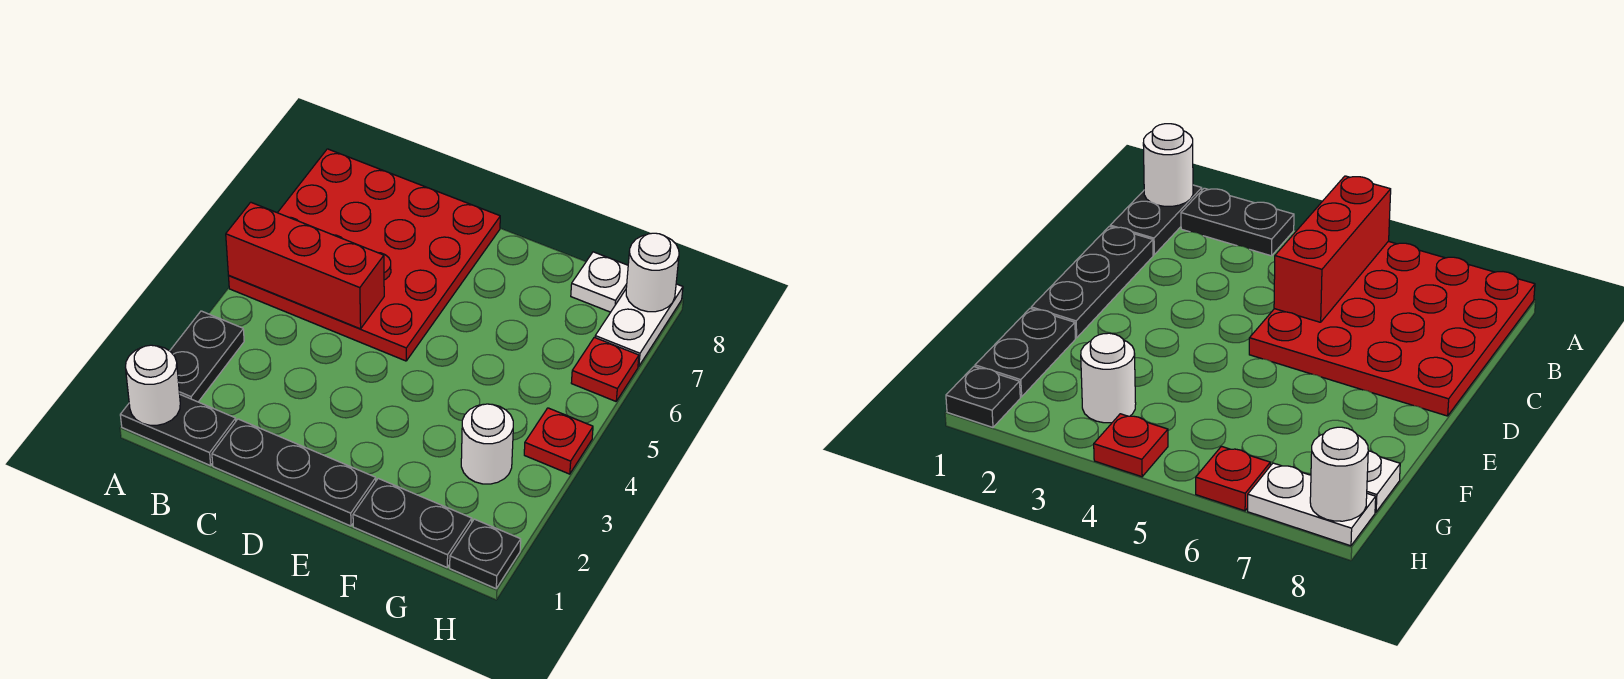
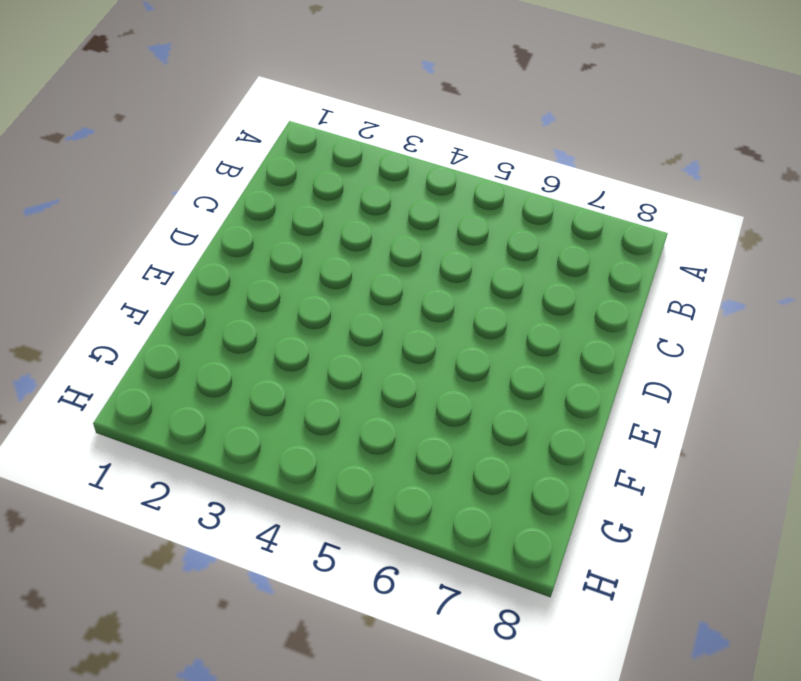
none -> black 1x2 plate [120,395,236,466]
none -> black 1x2 plate [170,311,244,402]
none -> red 4x4 plate [229,149,500,361]

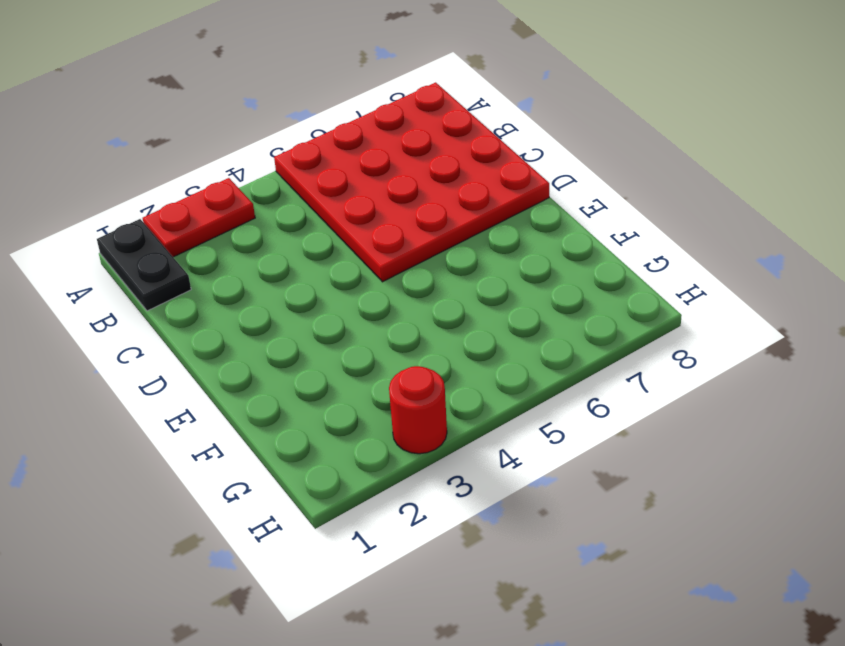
red 1x2 plate [143,178,255,257] -> black 1x2 plate [170,311,244,402]
red 1x1 round brick [389,366,447,454] -> none
none -> black 1x3 plate [212,419,376,526]
none -> black 1x2 plate [353,479,472,567]
none -> white 1x1 round brick [461,404,513,484]

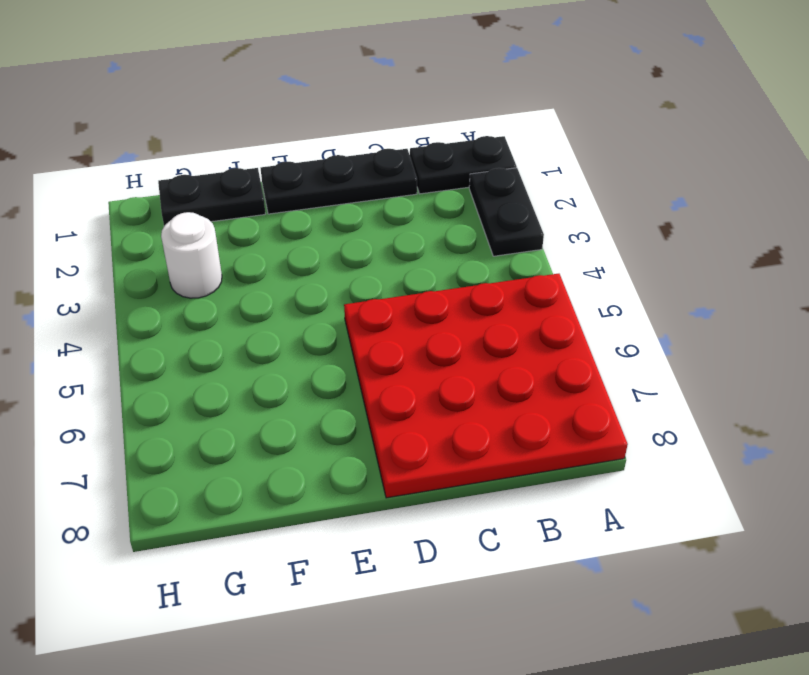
none -> white 1x1 plate [571,252,628,312]
none -> black 1x1 plate [450,519,521,588]
none -> red 1x1 plate [524,408,593,474]

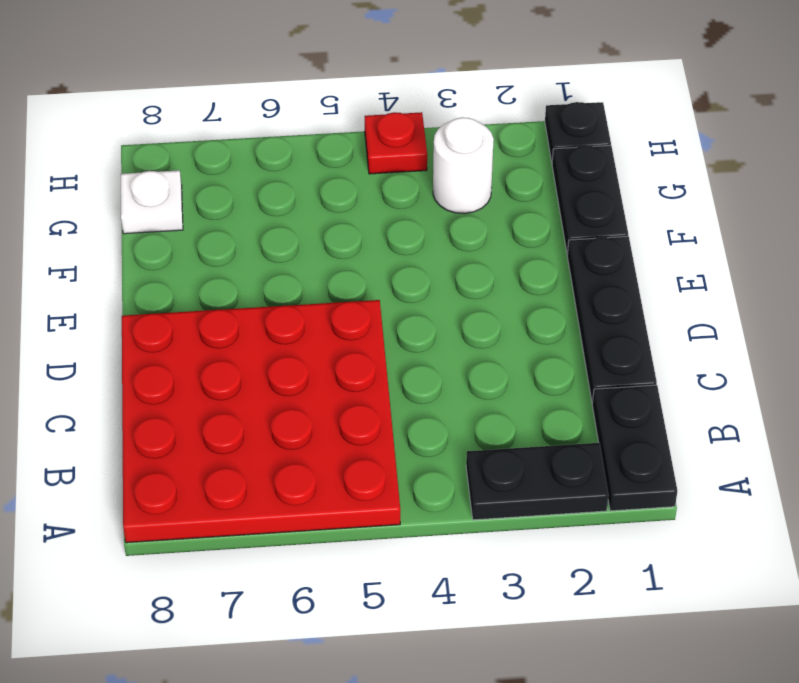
none -> red 1x1 plate [571,337,639,401]
none -> white 1x2 plate [595,284,683,366]
none -> white 1x1 round brick [125,345,180,425]

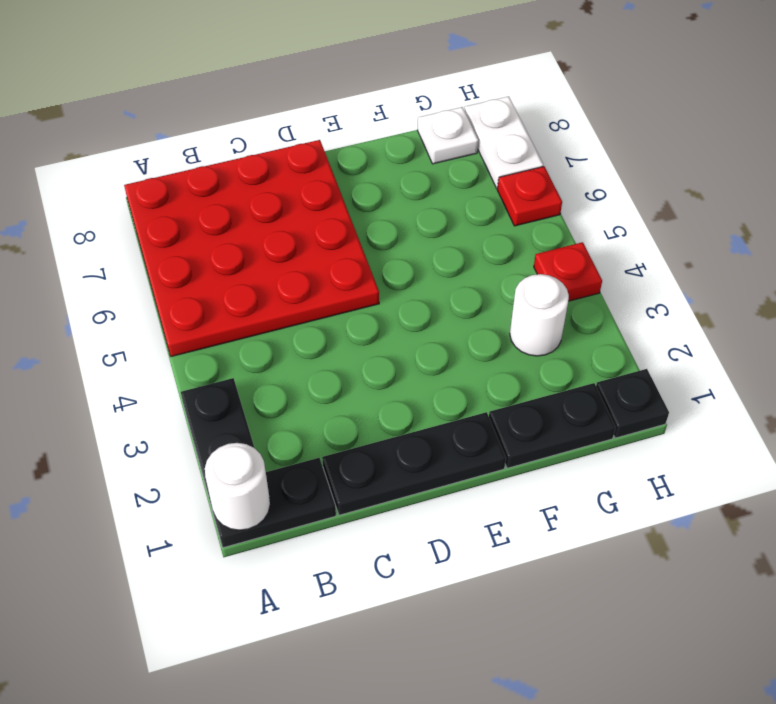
none -> red 1x3 brick [226,202,384,329]
none -> white 1x1 round brick [626,233,679,312]

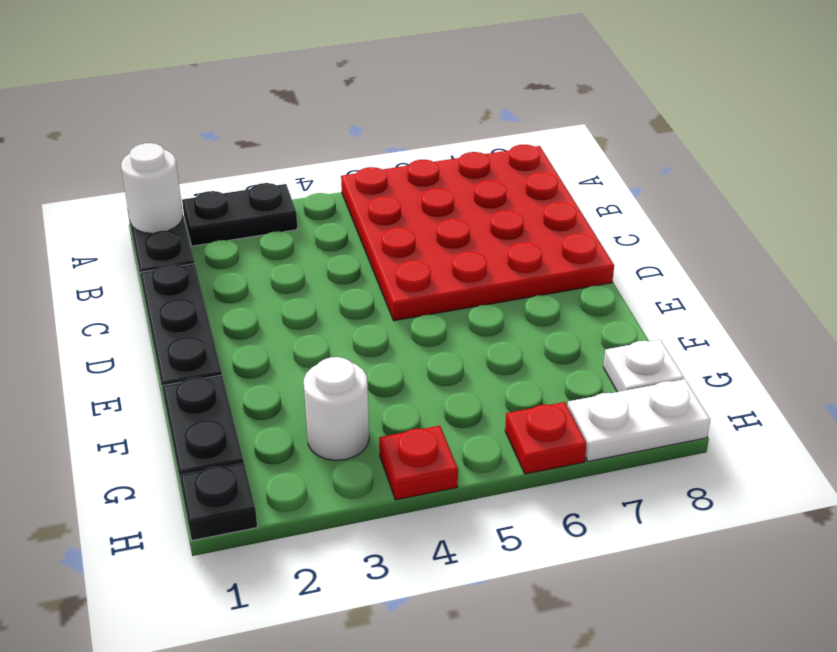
none -> red 1x3 brick [226,202,384,329]
none -> white 1x1 round brick [626,233,679,312]

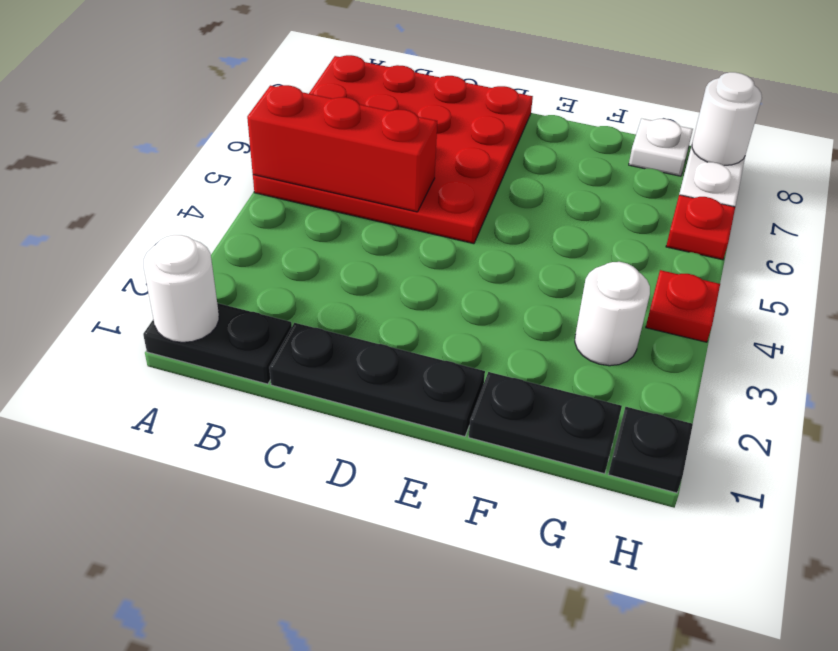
none -> black 1x2 plate [170,311,244,402]

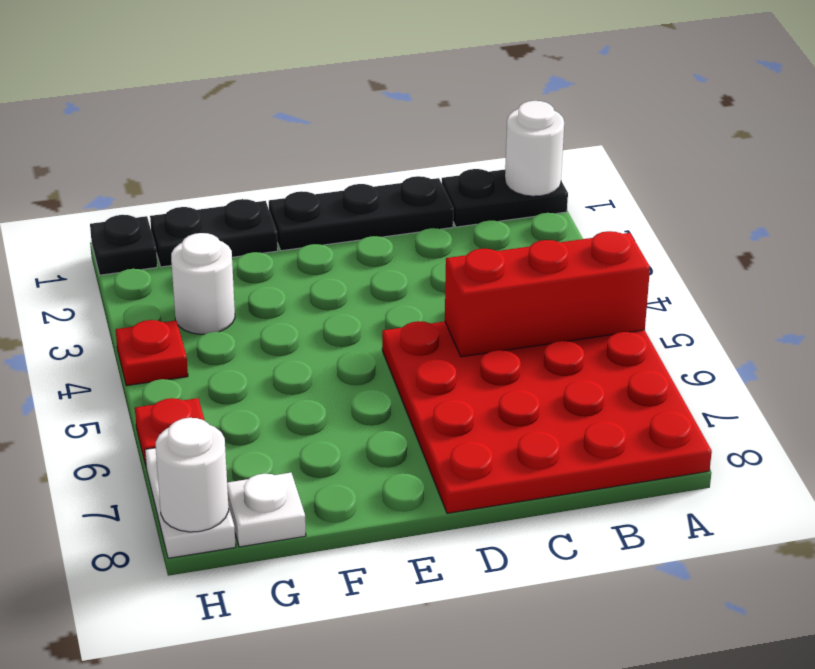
none -> black 1x2 plate [170,311,244,402]

